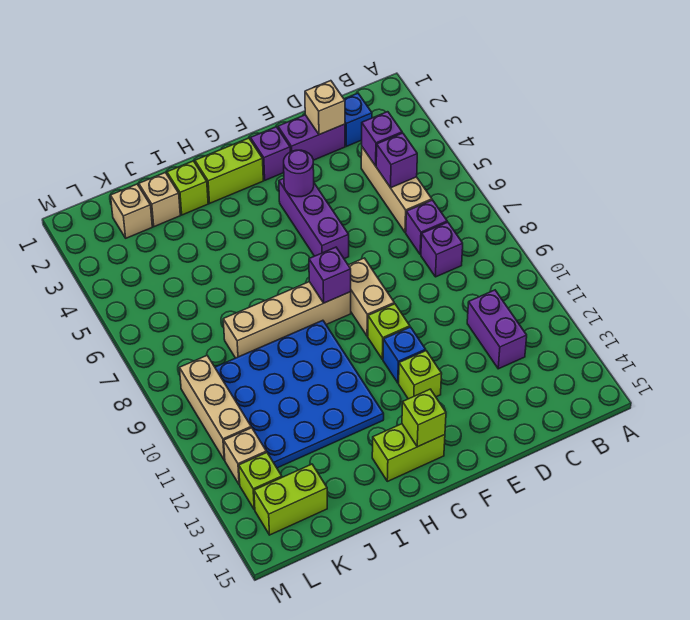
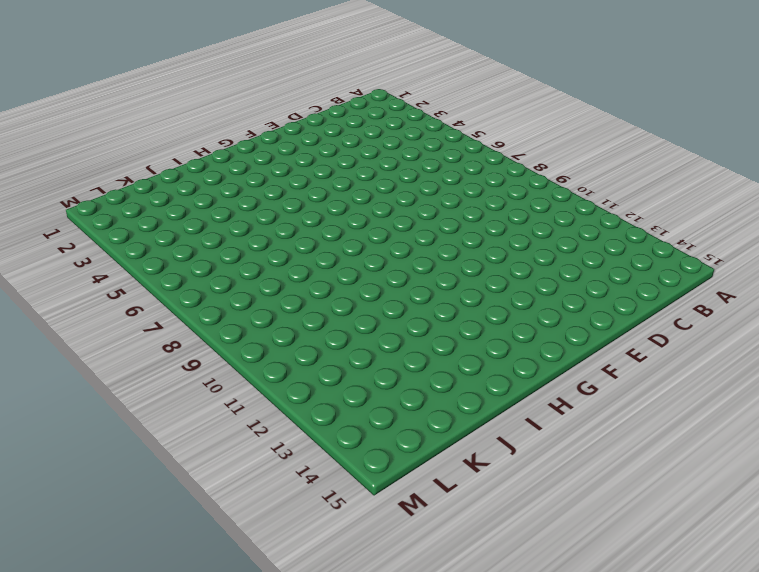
none -> blue 1x1 brick [344,93,372,146]
none -> tan 1x3 brick [361,147,432,232]
none -> purple 1x1 brick [406,200,447,255]

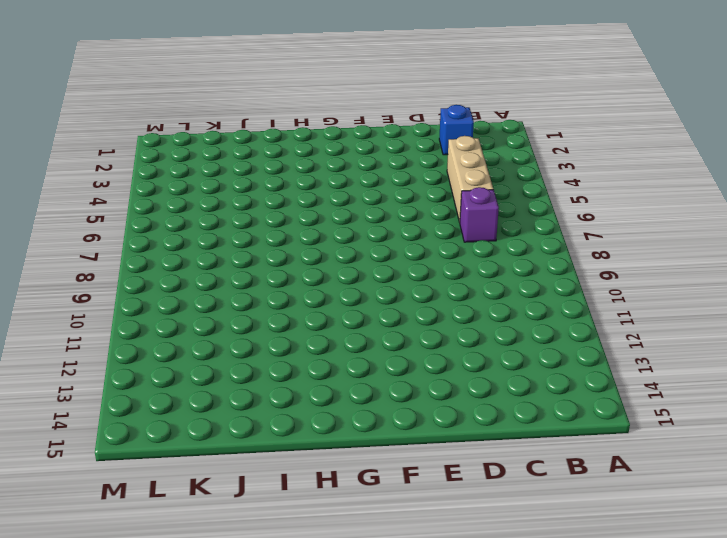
none -> purple 1x1 brick [421,222,463,277]
none -> purple 1x2 brick [467,290,527,369]
none -> purple 1x2 brick [278,115,345,160]

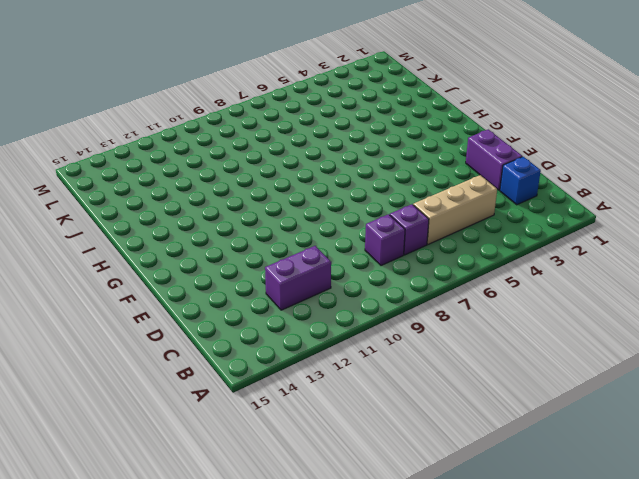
none -> purple 1x1 brick [250,127,290,180]
none -> purple 1x3 brick [279,179,349,259]
none -> tan 1x2 brick [348,258,394,336]

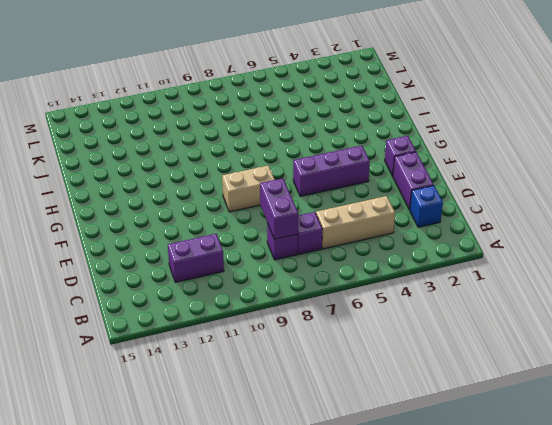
purple 1x2 brick [260,178,298,239] -> none
none -> lime 1x1 brick [368,304,410,359]
none -> blue 1x1 brick [383,327,426,383]
none -> lime 1x1 brick [399,351,442,399]

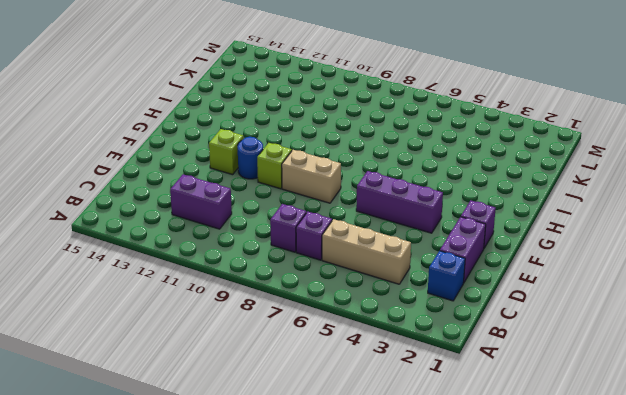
blue 1x1 round brick [238,137,263,179] -> blue 1x1 brick [383,327,426,383]
none -> lime 1x2 brick [195,138,263,203]
none -> tan 1x4 brick [223,282,351,358]
none -> lime 1x2 brick [372,424,445,481]

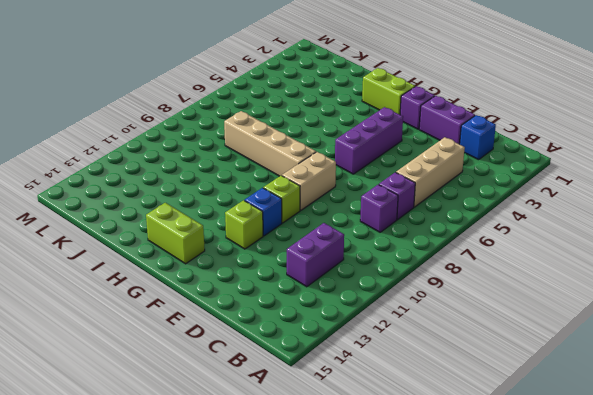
none -> blue 4x4 plate [215,320,384,468]
none -> lime 1x1 brick [167,161,208,215]
none -> tan 1x1 brick [139,173,180,227]

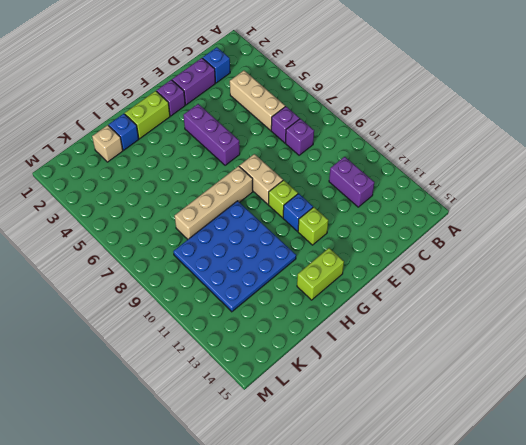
blue 1x1 brick [109,114,139,150] -> lime 1x1 brick [167,161,208,215]
none -> tan 1x1 brick [111,184,152,238]
none -> lime 1x2 brick [254,464,327,535]
none -> tan 1x3 brick [180,356,251,460]

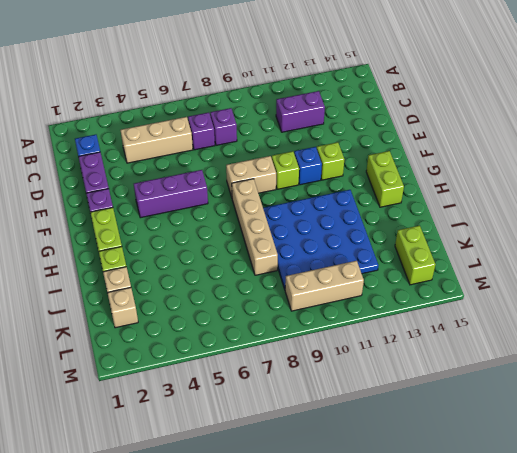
none -> tan 1x1 brick [224,428,266,485]
none -> lime 1x1 brick [239,452,282,510]
none -> purple 1x1 brick [362,112,402,166]

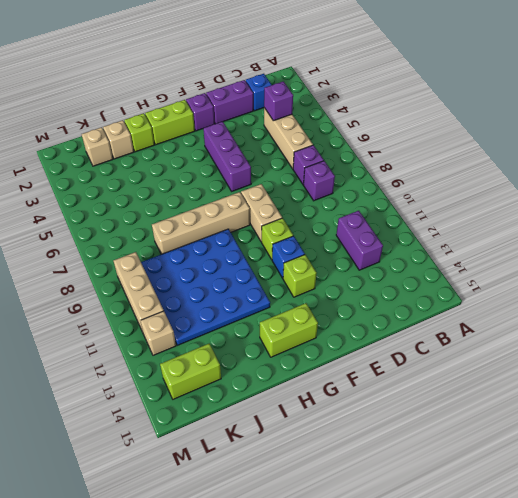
none -> lime 1x1 brick [239,452,282,510]
none -> purple 1x1 brick [376,133,417,188]
none -> tan 1x1 brick [305,81,345,135]

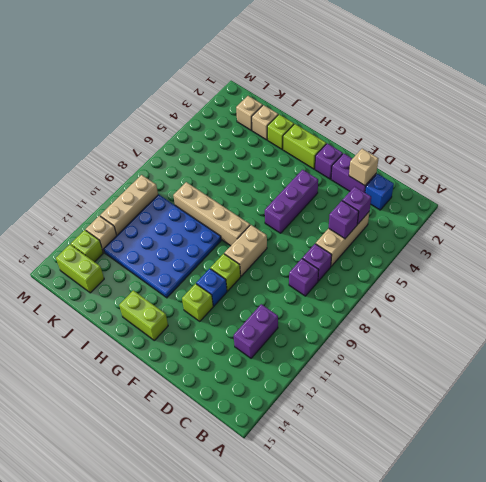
none -> purple 1x1 round brick [284,150,314,197]
none -> purple 1x1 brick [309,247,351,303]
none -> lime 1x1 brick [402,389,446,447]

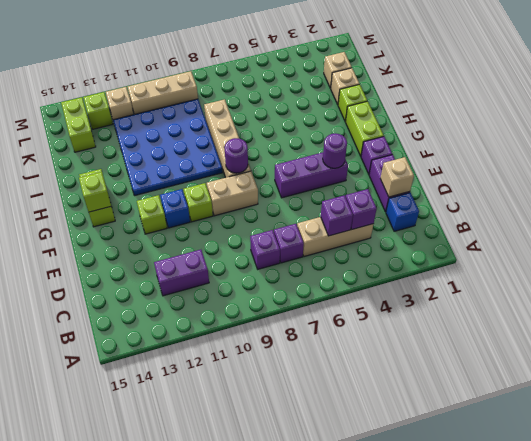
purple 1x1 round brick [225,138,248,173] -> purple 1x1 brick [309,247,351,303]

